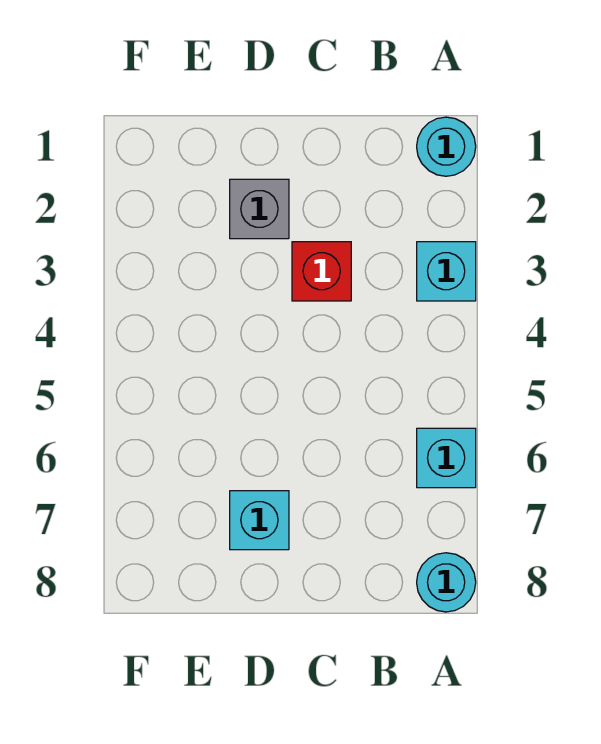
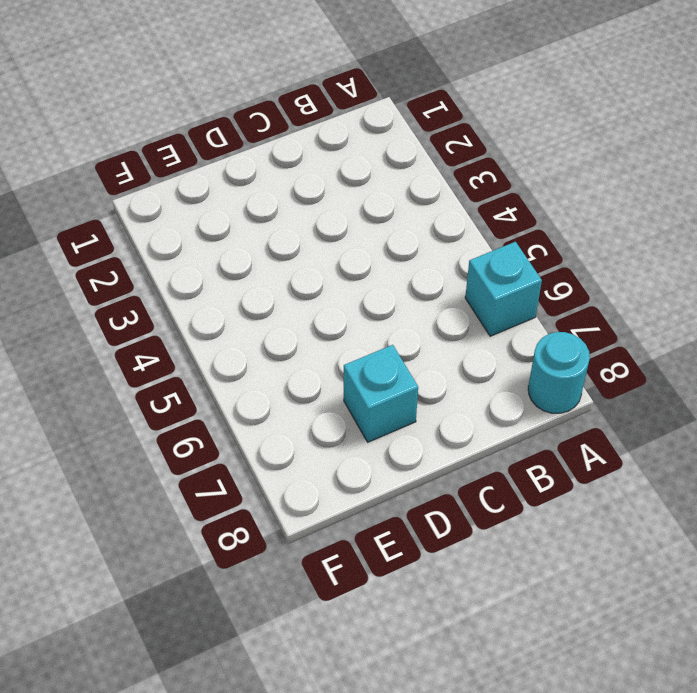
none -> cyan 1x1 round brick [417,117,476,176]
none -> cyan 1x1 brick [417,242,476,301]

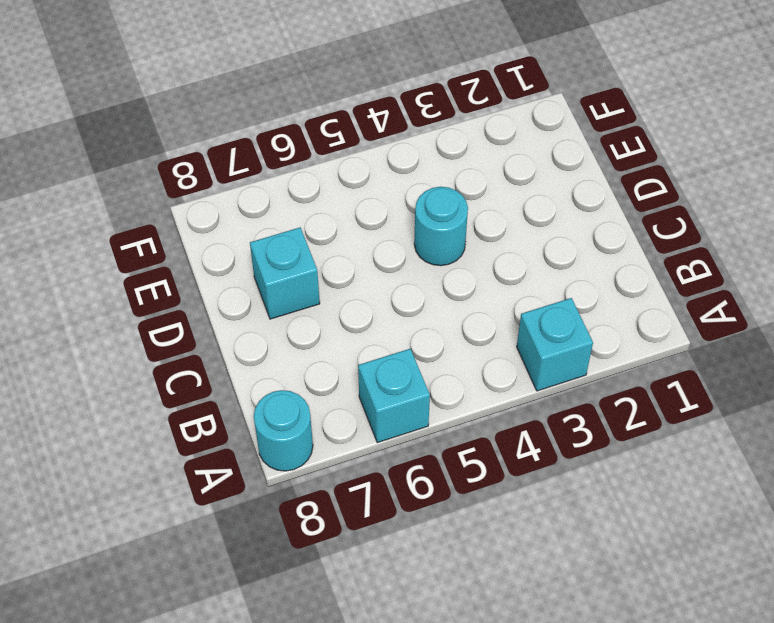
cyan 1x1 round brick [414,187,468,266] -> cyan 1x1 round brick moved to [417,117,476,176]
none -> red 1x1 brick [292,242,351,301]
none -> grey 1x1 brick [230,179,289,239]

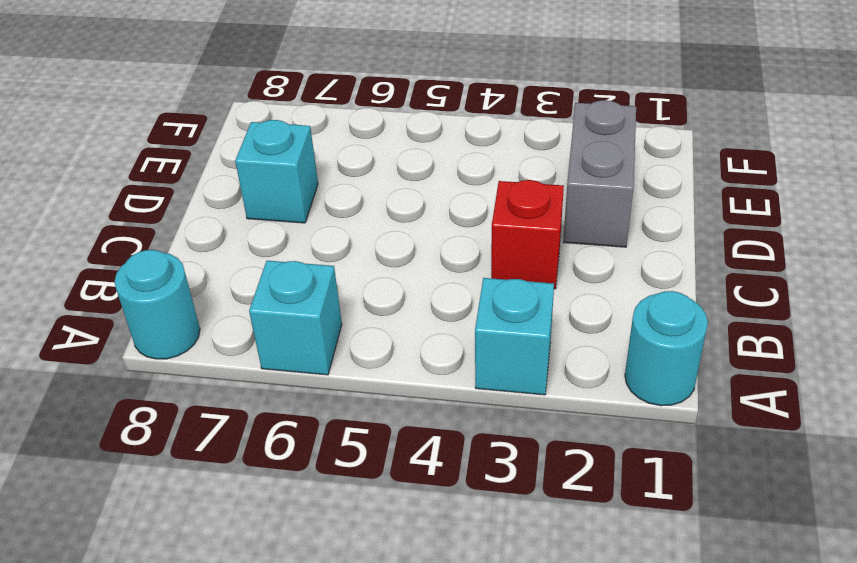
grey 1x2 brick [563,100,636,247] -> grey 1x1 brick [230,179,289,239]

